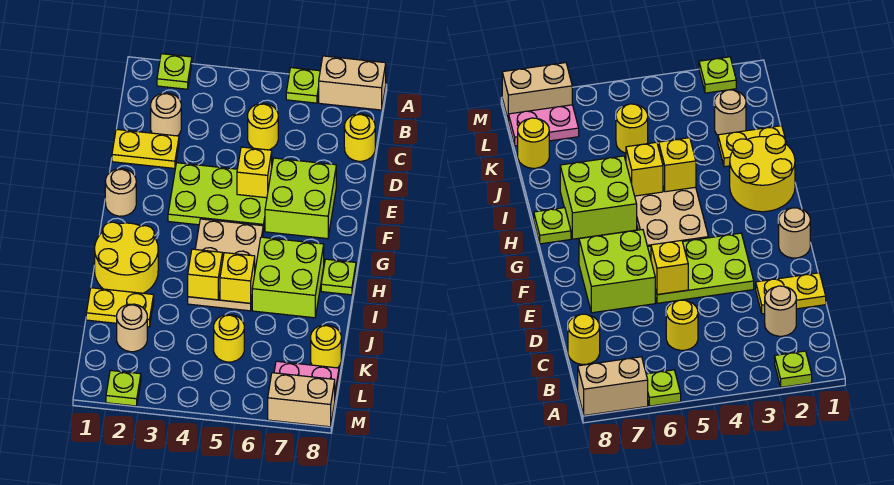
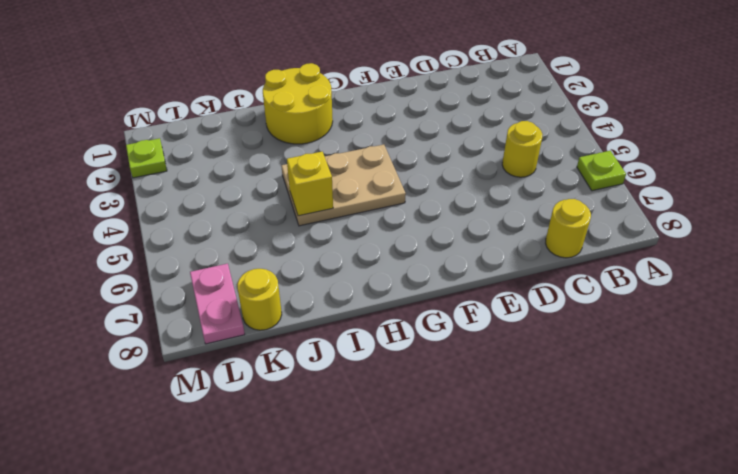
none -> lime 1x1 plate [157,54,192,89]
none -> tan 1x2 brick [319,56,386,110]
none -> tan 1x1 round brick [151,93,181,136]

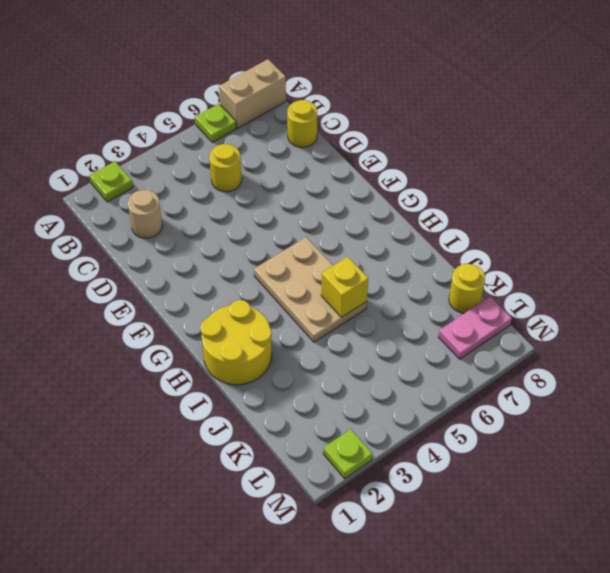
none -> yellow 1x2 plate [112,129,179,168]
none -> lime 2x3 plate [168,163,267,231]
none -> lime 2x2 brick [265,158,336,239]

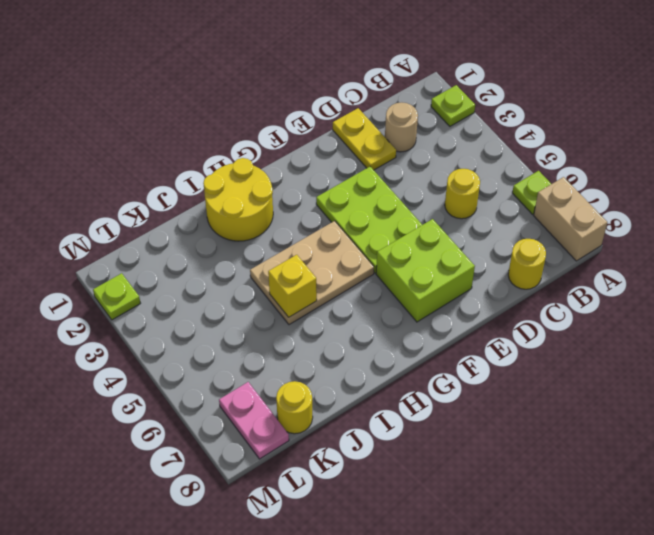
none -> tan 1x1 round brick [105,169,136,216]
none -> lime 2x2 brick [252,237,324,318]
none -> lime 1x1 plate [321,259,356,295]

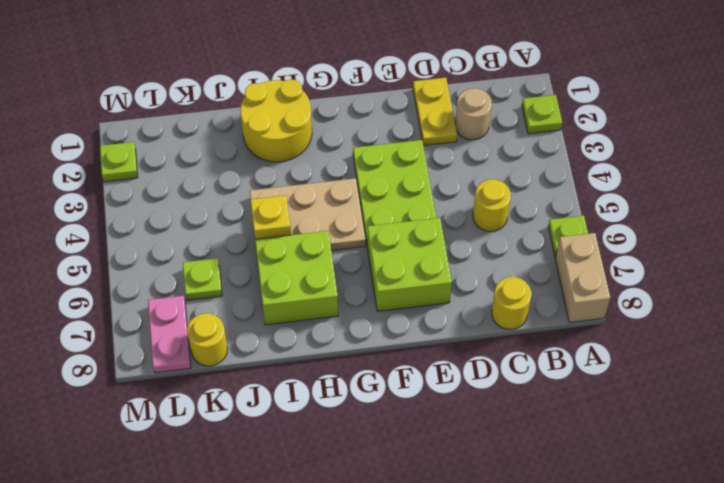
lime 1x1 plate [183,258,222,300] -> lime 1x1 plate moved to [321,259,356,295]
none -> tan 1x1 round brick [105,169,136,216]
none -> yellow 1x2 plate [86,288,154,327]
none -> tan 1x1 round brick [117,304,147,352]

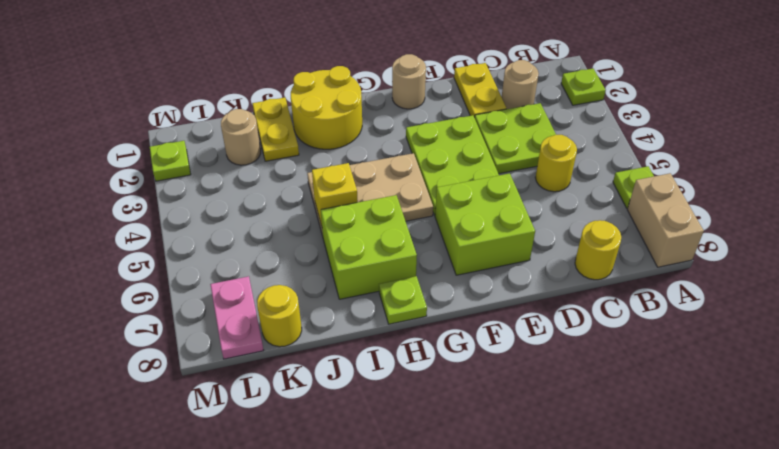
lime 2x2 plate [475,103,556,174] -> none
none -> yellow 1x1 round brick [214,315,244,362]
none -> tan 1x2 brick [268,373,335,427]
none -> yellow 1x1 brick [237,147,272,198]

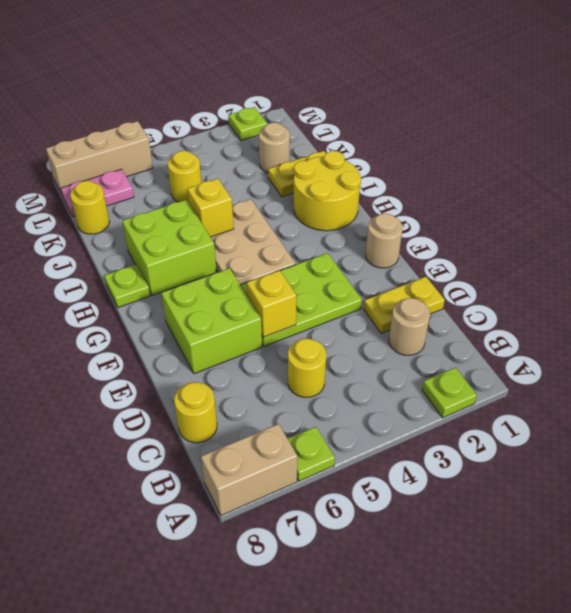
tan 1x3 brick [46,121,153,194] -> tan 1x2 brick [268,373,335,427]
none -> yellow 1x1 brick [188,249,223,300]

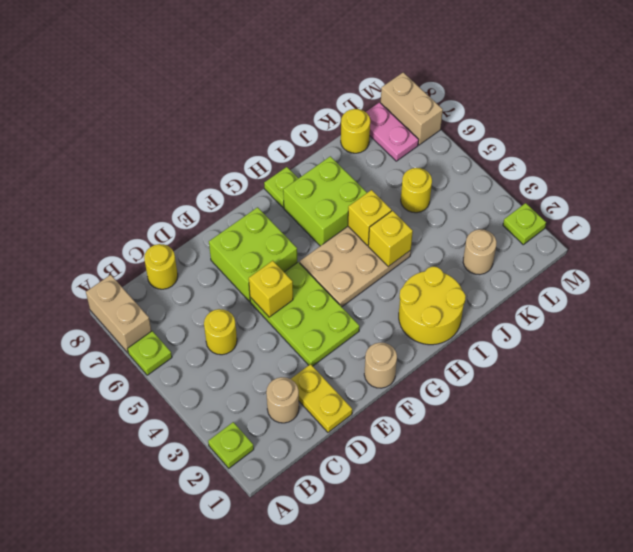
none -> yellow 1x2 plate [86,288,154,327]

